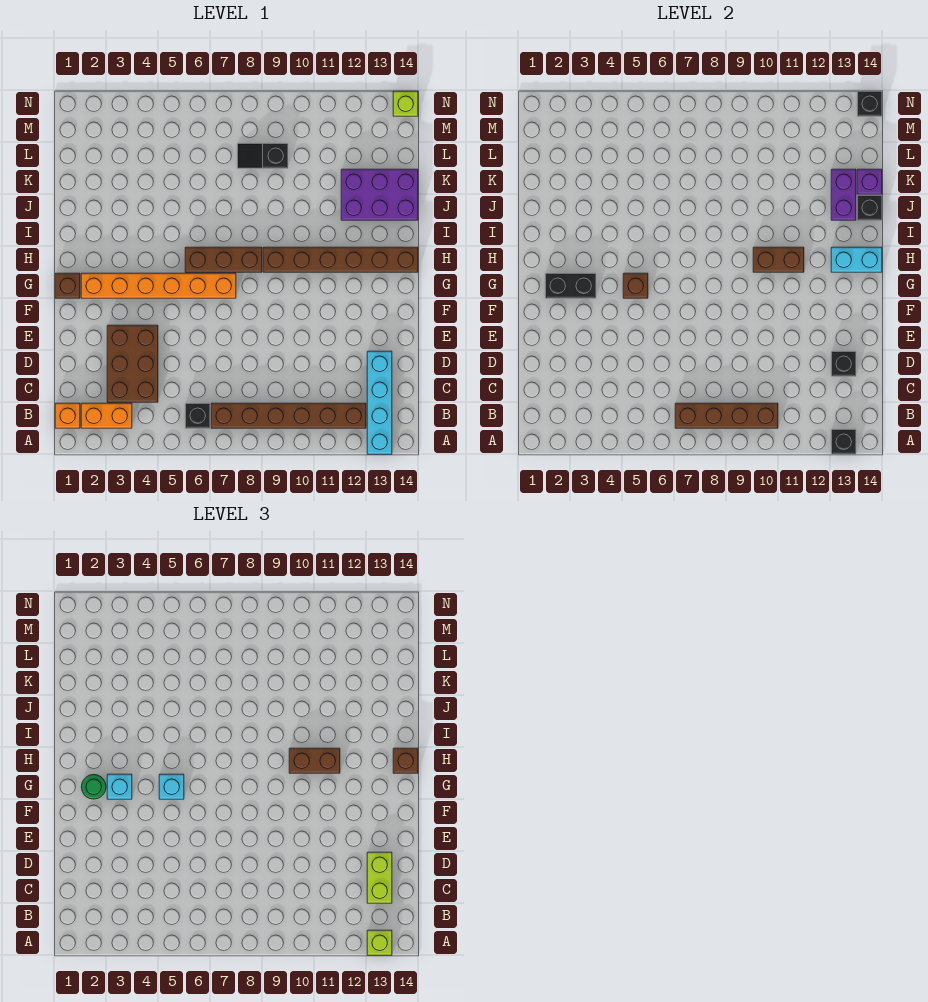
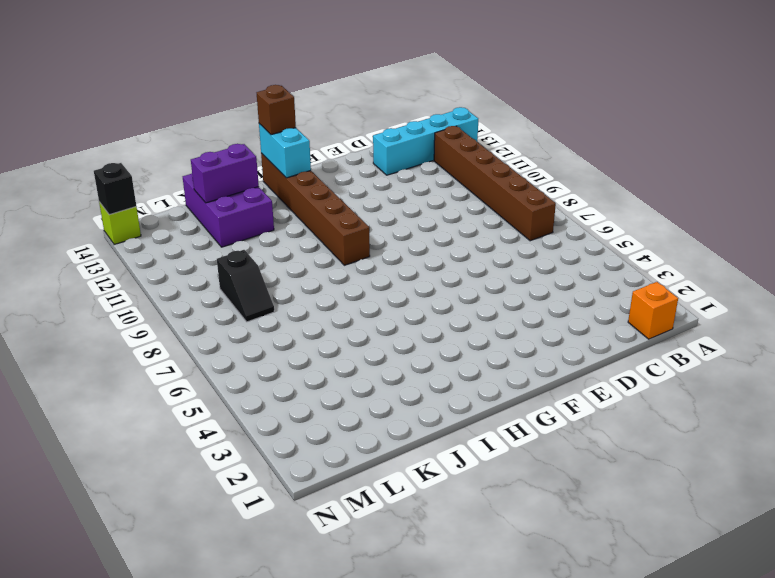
none -> orange 1x2 brick [81,403,132,428]
none -> black 1x1 brick [185,403,210,428]
none -> brown 2x3 brick [107,325,158,402]
none -> brown 1x1 brick [55,273,80,298]

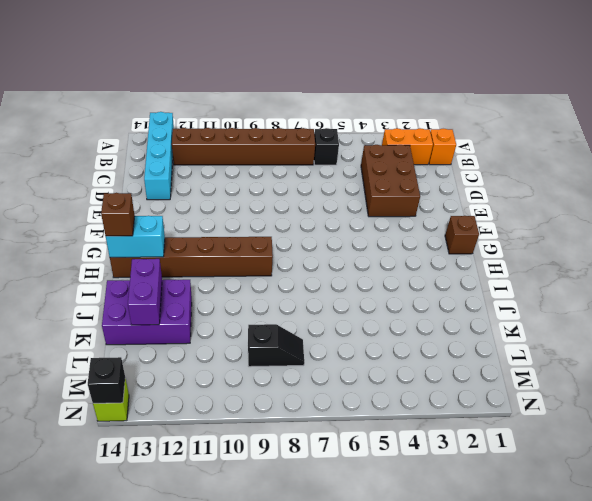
none -> orange 1x6 brick [81,273,236,298]
none -> brown 1x3 brick [185,247,262,272]
none -> black 1x1 brick [831,429,856,454]
none -> brown 1x4 brick [675,403,778,428]

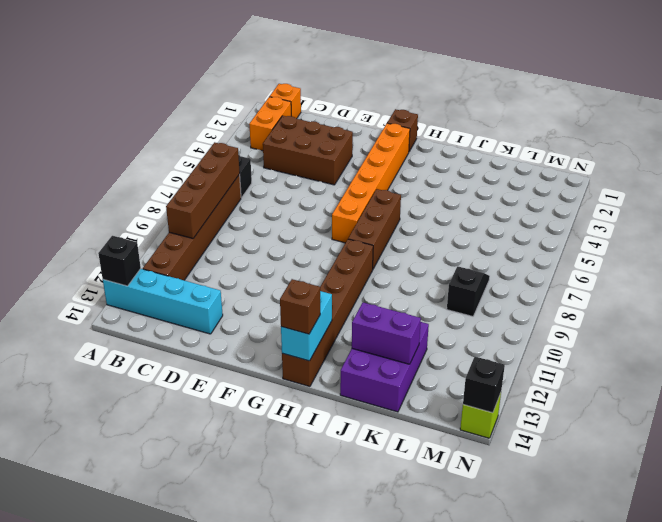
none -> black 1x1 brick [831,351,856,376]
none -> black 1x2 brick [545,273,596,298]
none -> brown 1x1 brick [623,273,648,298]
none -> brown 1x2 brick [753,247,804,272]

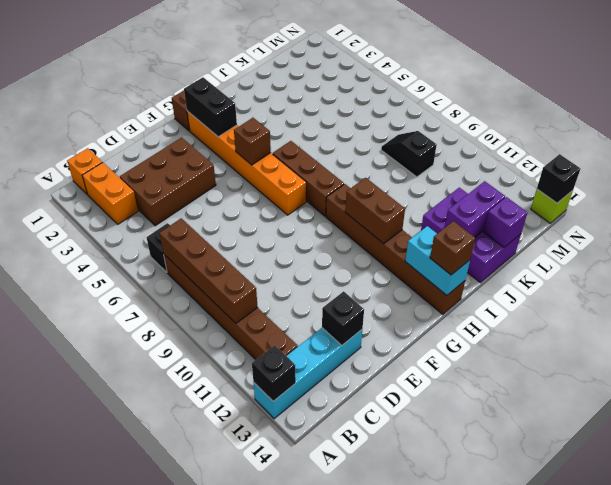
none -> black 1x1 brick [857,195,882,220]
none -> lime 1x1 brick [367,930,392,955]
none -> lime 1x2 brick [367,852,392,903]
none -> green 1x1 round brick [81,775,106,799]

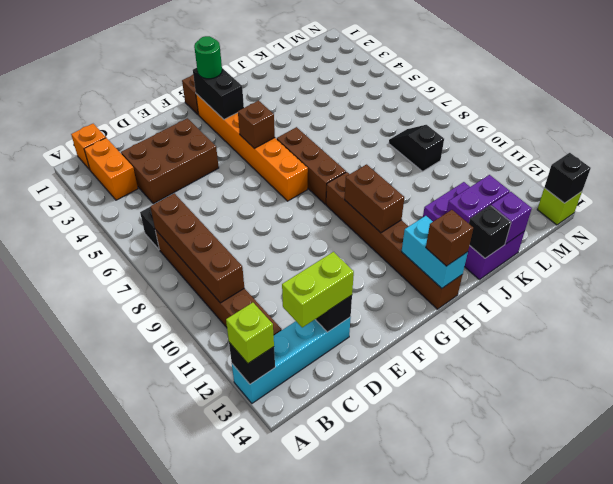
none -> cyan 1x1 brick [107,774,132,799]
none -> cyan 1x1 brick [159,774,184,799]
none -> brown 1x2 brick [289,748,340,773]

